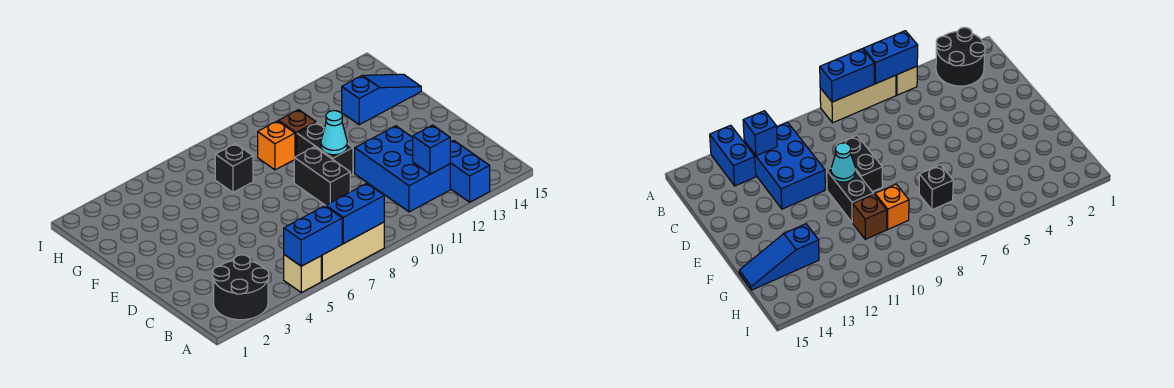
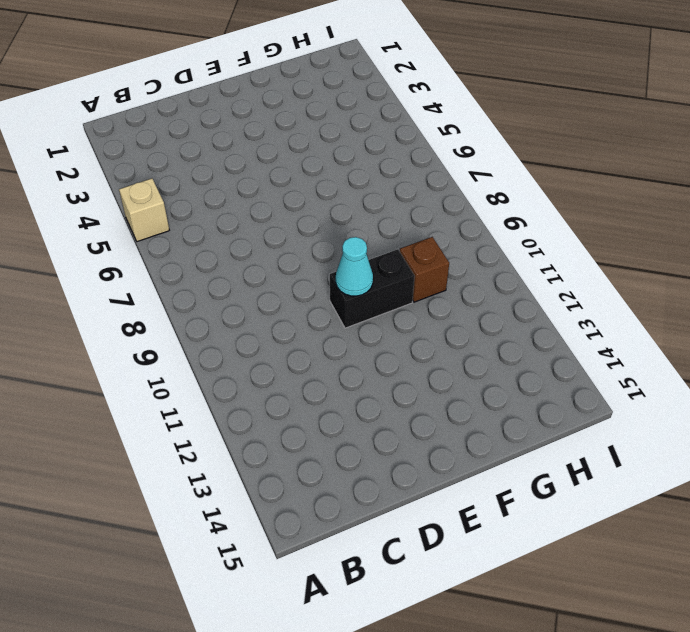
none -> black 2x2 round brick [213,255,269,320]
none -> tan 1x3 brick [321,222,384,281]
none -> blue 1x2 brick [450,140,490,202]

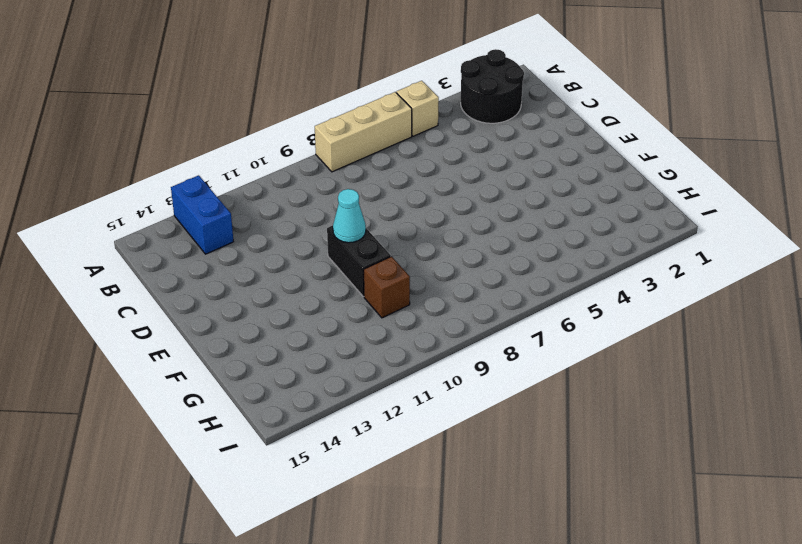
none -> blue 2x3 brick [355,126,450,212]
none -> black 1x2 brick [294,147,350,206]
none -> black 1x1 brick [215,144,253,192]

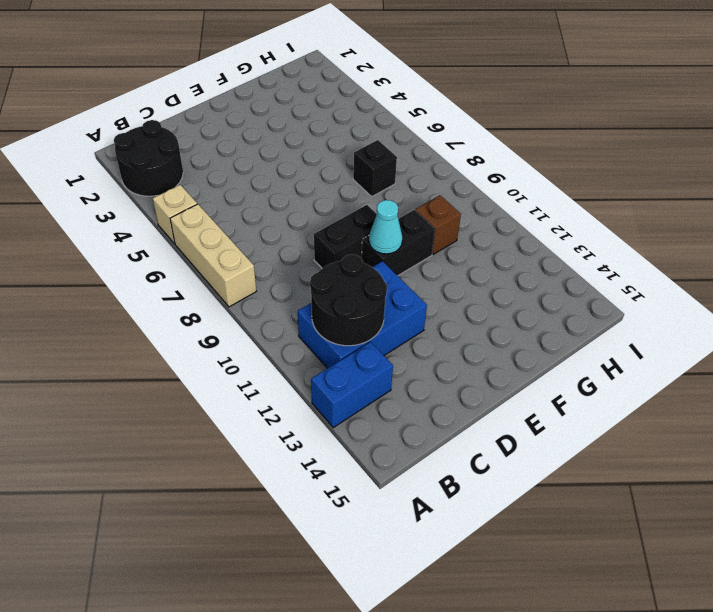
black 2x2 round brick [310,255,387,346] -> blue 1x1 brick [413,125,450,174]
none -> orange 1x1 brick [258,121,295,170]
none -> blue 1x3 slope [342,74,421,125]
none -> blue 1x2 brick [284,206,342,266]

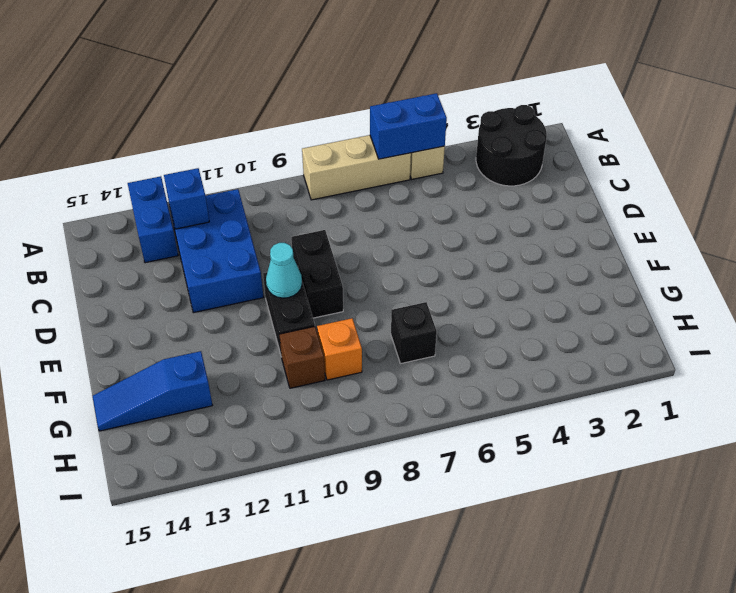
none -> blue 1x2 brick [326,183,384,244]

